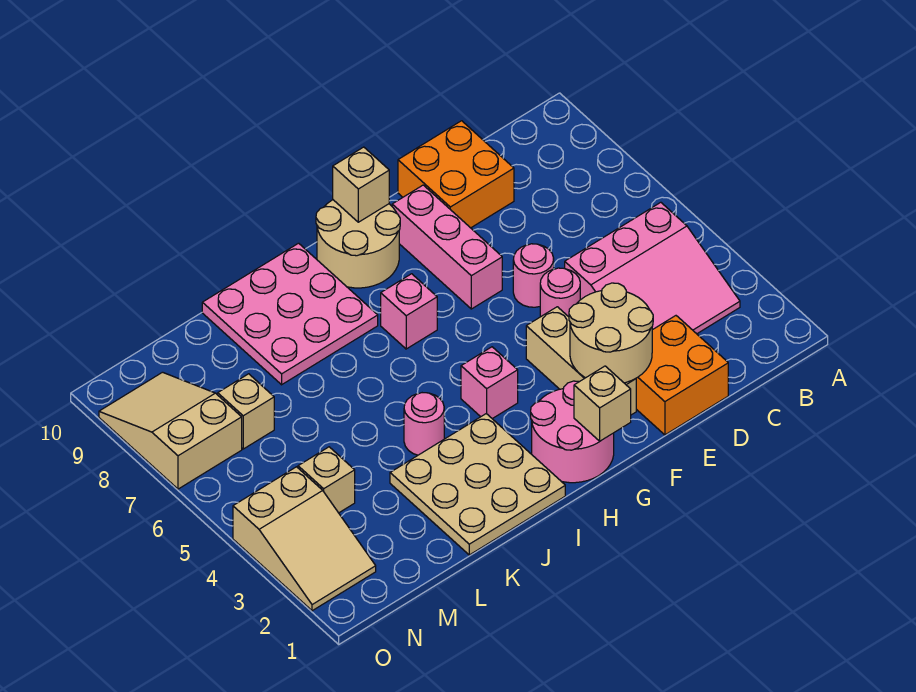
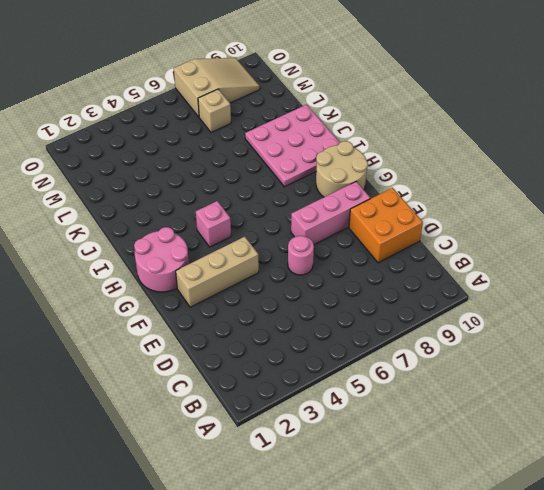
none -> pink 3x3 slope [565,202,740,334]
none -> orange 2x2 brick [636,316,728,435]
none -> pink 1x1 round brick [540,268,580,317]

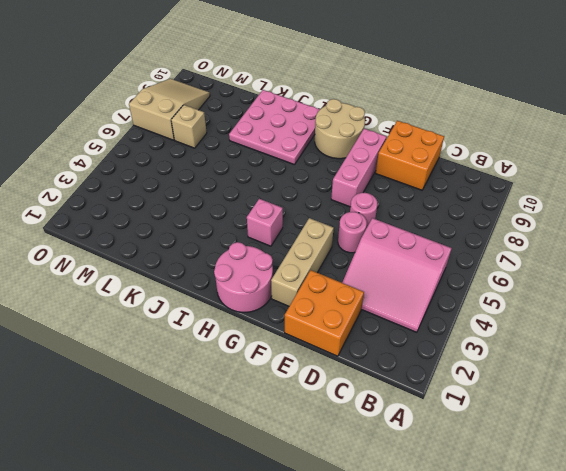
none -> pink 1x1 brick [381,274,437,349]
none -> tan 3x3 plate [390,414,565,555]
none -> pink 1x1 round brick [404,393,444,455]

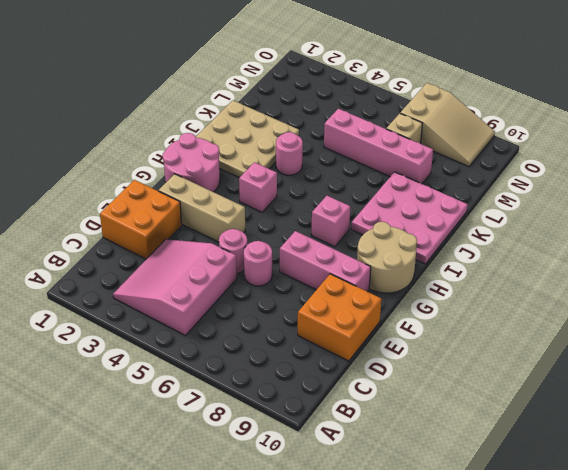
pink 1x4 brick [324,109,433,184] -> none
none -> tan 1x1 brick [298,447,355,513]
none -> tan 2x3 slope [233,467,376,611]
none -> tan 2x2 round brick [569,283,653,383]

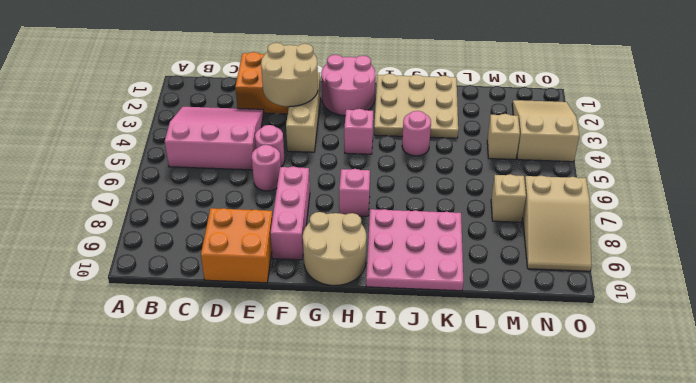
none -> tan 1x1 brick [574,366,631,441]
none -> tan 1x1 brick [333,147,389,222]

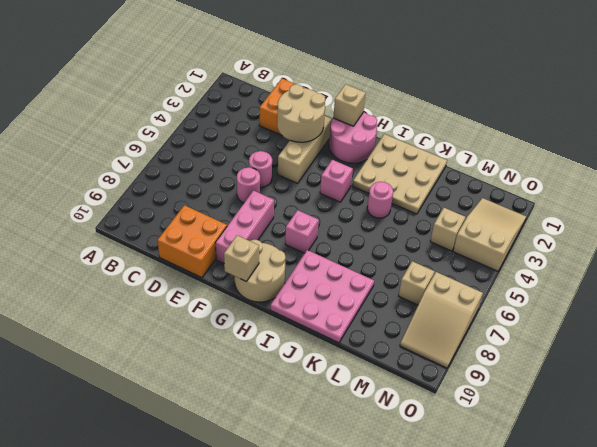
none -> pink 3x3 slope [565,202,740,334]

